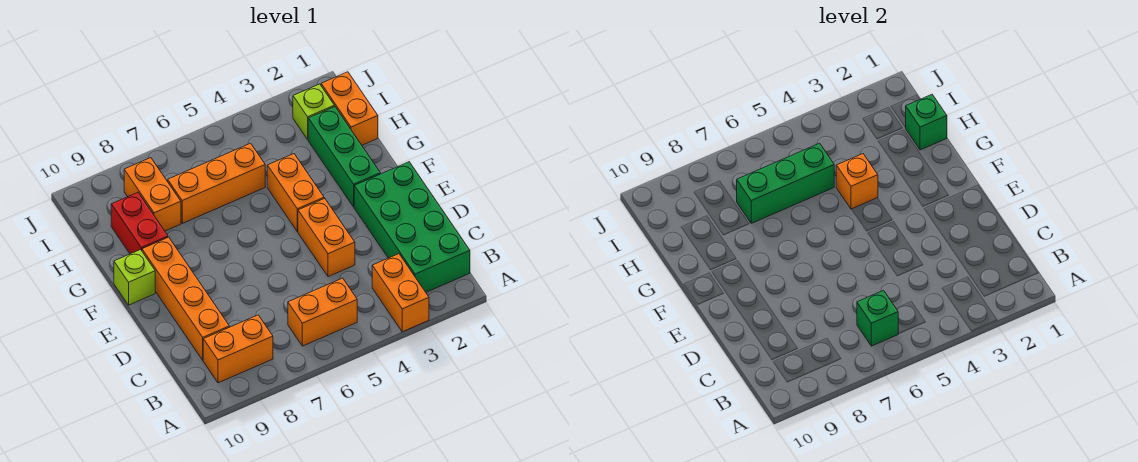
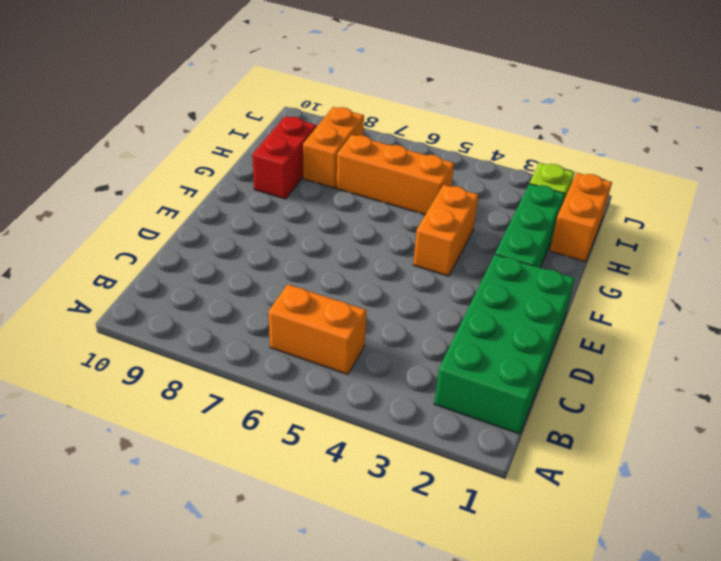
none -> orange 1x2 brick [372,254,429,332]
none -> orange 1x2 brick [203,315,273,383]
none -> orange 1x4 brick [142,237,229,360]

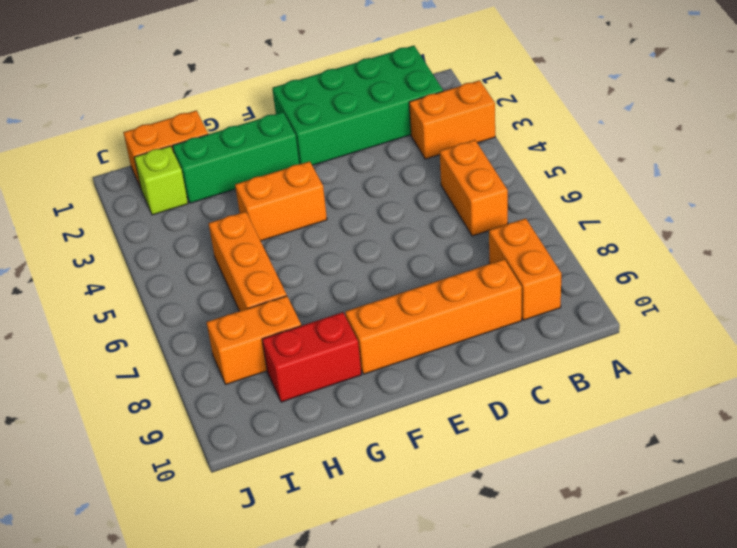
none -> orange 1x2 brick [298,198,355,277]
none -> lime 1x1 brick [114,250,155,305]
none -> green 1x1 brick [857,290,898,346]

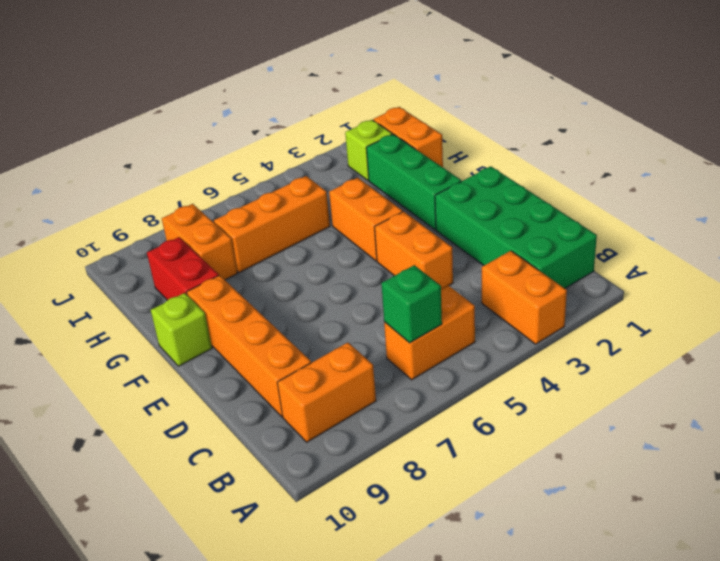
none -> orange 1x1 brick [836,154,878,209]
none -> green 1x1 brick [905,95,947,150]
none -> green 1x3 brick [737,143,834,223]

